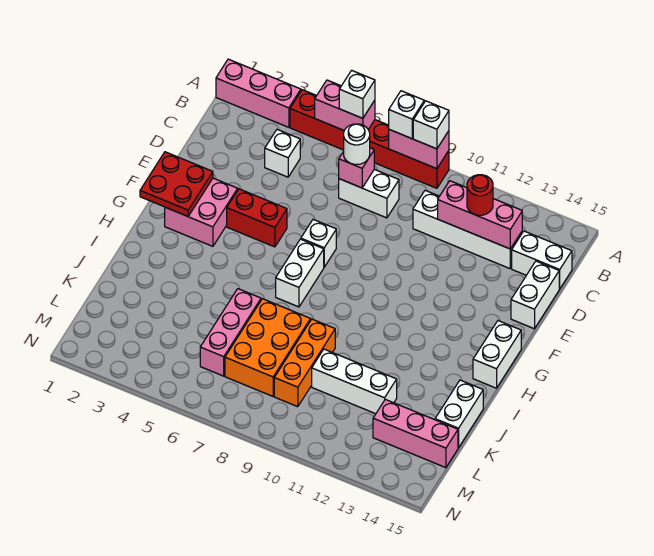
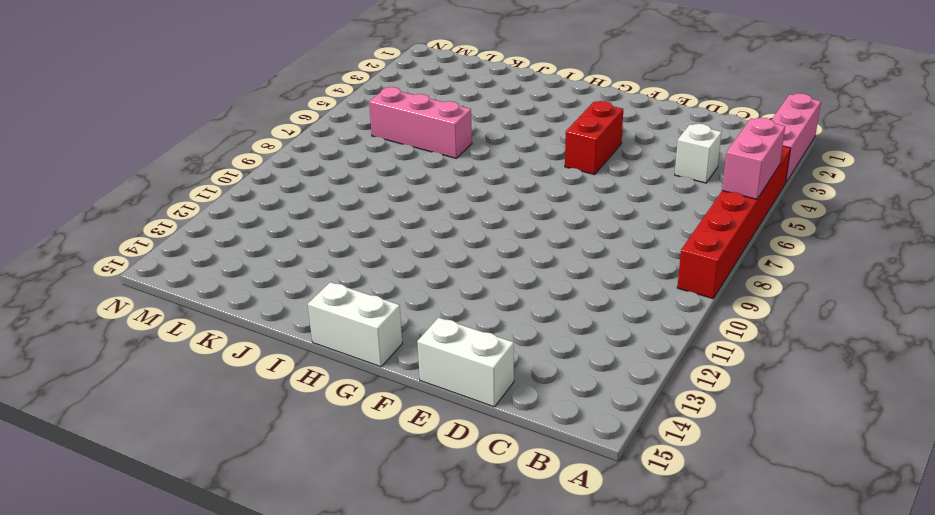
none -> white 1x2 brick [339,169,399,218]
none -> white 1x4 brick [413,190,522,269]
none -> white 1x2 brick [512,231,572,289]

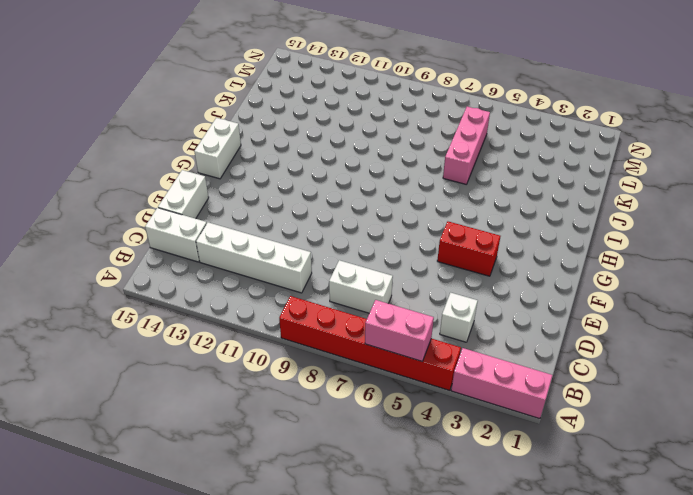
none -> pink 2x2 brick [165,178,238,246]
none -> white 1x1 brick [301,219,336,267]
none -> white 1x2 brick [276,239,324,307]

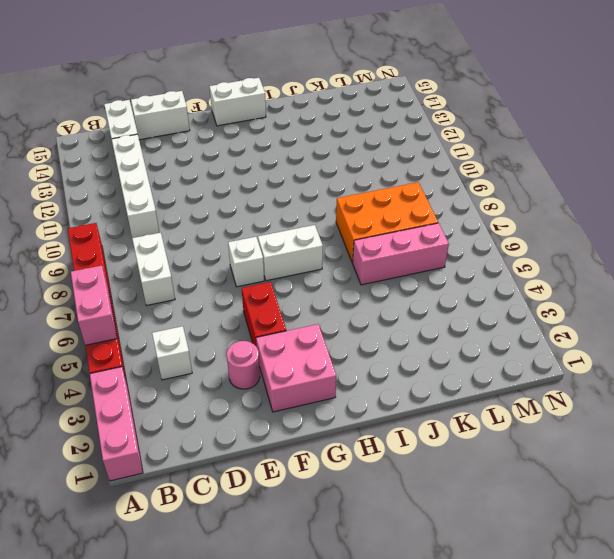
pink 1x1 round brick [227,341,260,389] -> none
none -> orange 1x3 brick [274,319,335,407]
none -> white 1x2 brick [435,380,483,448]
none -> white 1x3 brick [312,349,397,414]

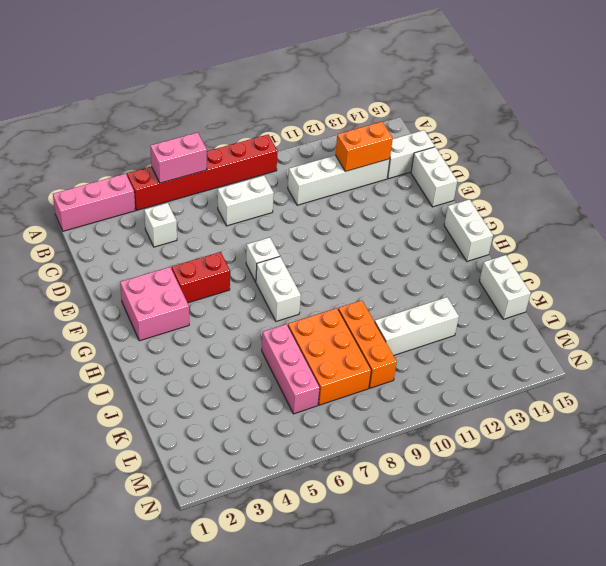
orange 1x2 brick [335,122,393,171] -> pink 1x3 brick [438,181,522,249]
none -> pink 1x3 brick [373,399,458,468]
none -> pink 1x2 brick [389,130,449,169]
none -> pink 1x1 brick [339,148,374,188]

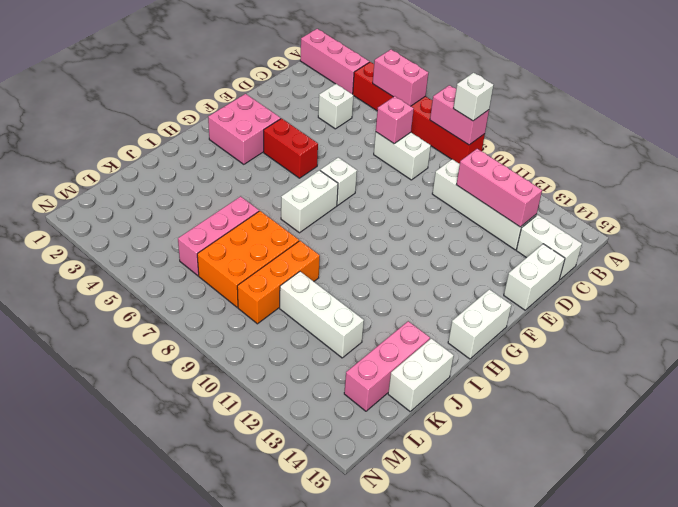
pink 1x3 brick [344,321,430,411] -> pink 1x3 brick turned to [373,399,458,468]
none -> red 2x2 plate [140,152,213,216]
none -> white 1x1 brick [339,70,375,118]
none -> white 1x1 brick [389,91,424,139]

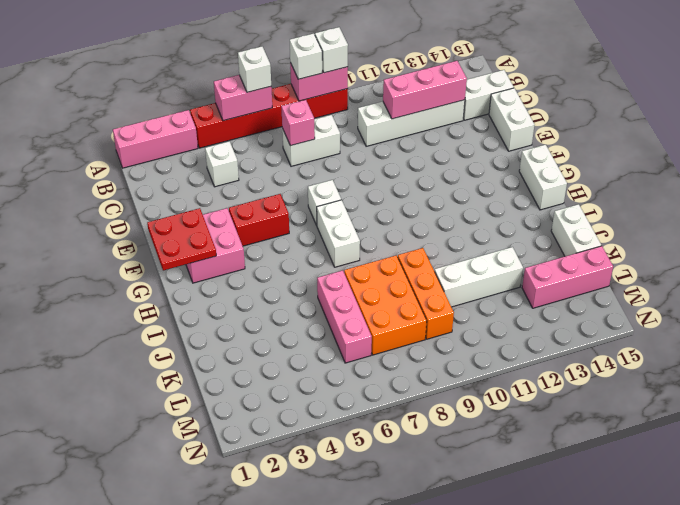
none -> white 1x1 round brick [344,124,370,164]
none -> red 1x1 round brick [467,175,493,215]

